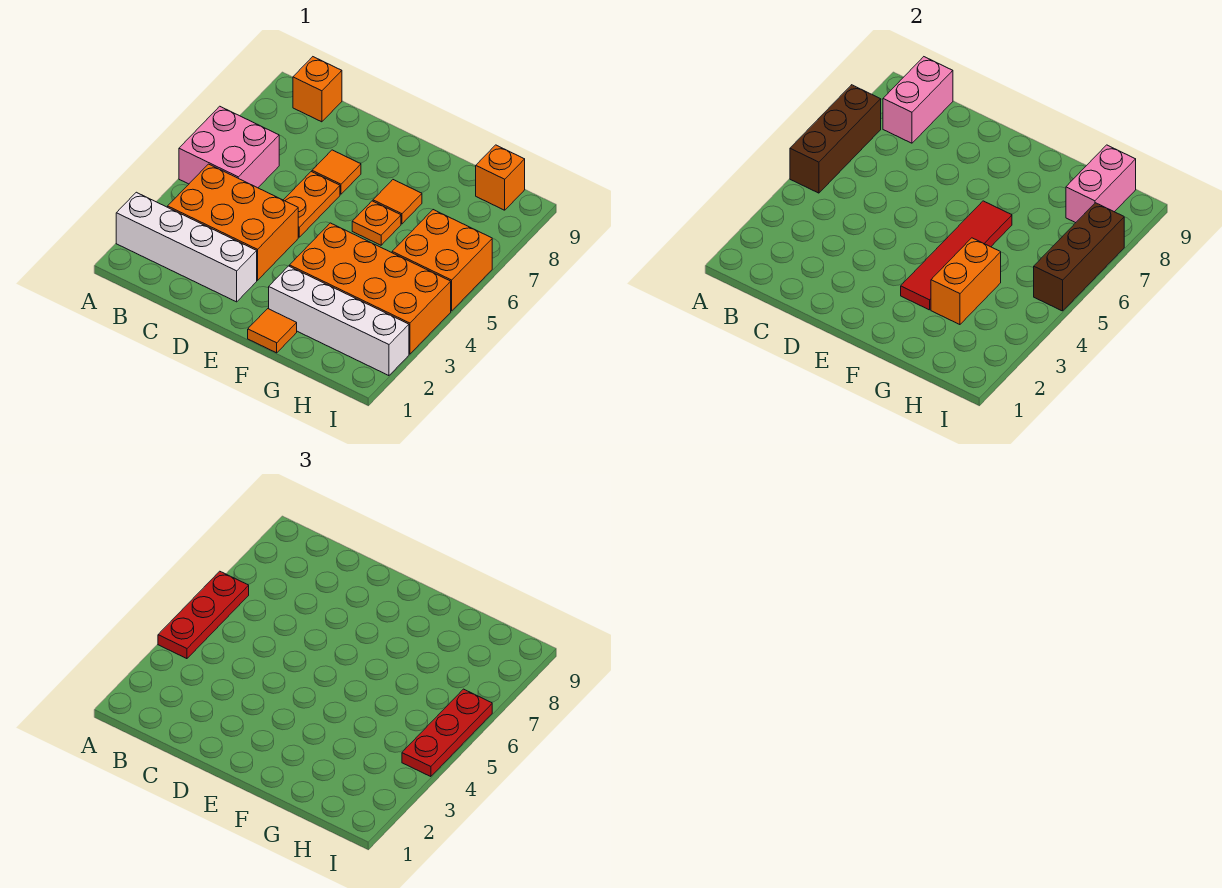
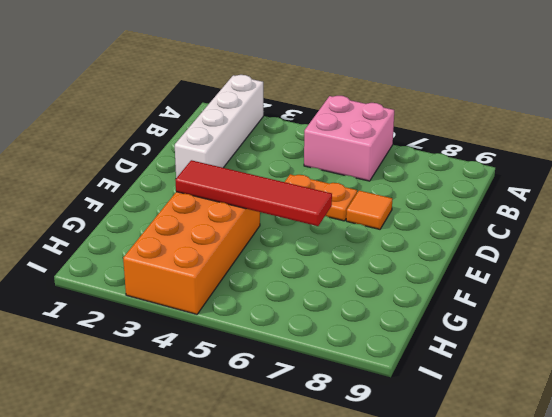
none -> orange 2x3 brick [168,164,298,280]
none -> orange 1x1 brick [293,57,342,122]
none -> orange 1x1 tile [248,309,297,353]

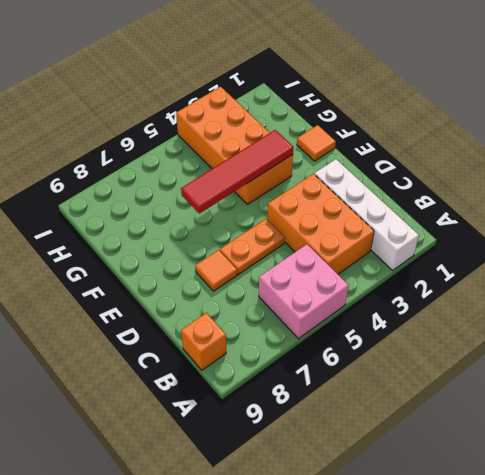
none -> white 1x4 brick [269,266,409,376]
none -> orange 1x1 plate [352,201,401,245]
none -> orange 1x1 tile [373,180,422,224]

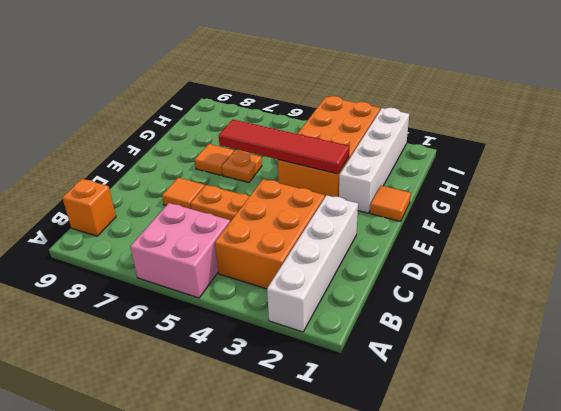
none -> orange 2x2 brick [392,210,492,311]
none -> orange 1x1 brick [476,145,525,210]
none -> brown 1x3 brick [790,85,881,193]

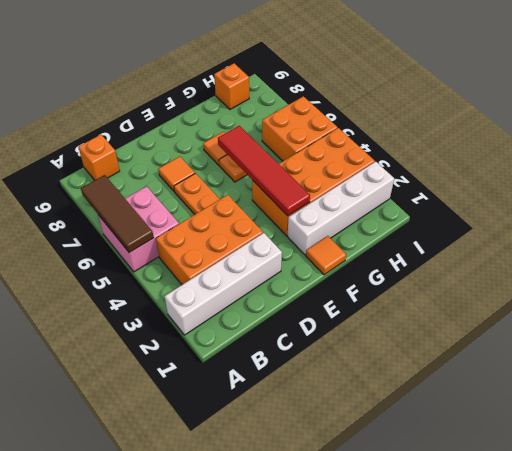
brown 1x3 tile [81,175,154,253] -> brown 1x3 brick [790,85,881,193]
none -> pink 1x2 brick [883,57,953,143]
none -> orange 1x2 brick [931,238,1001,325]
none -> pink 1x2 brick [1066,145,1136,223]

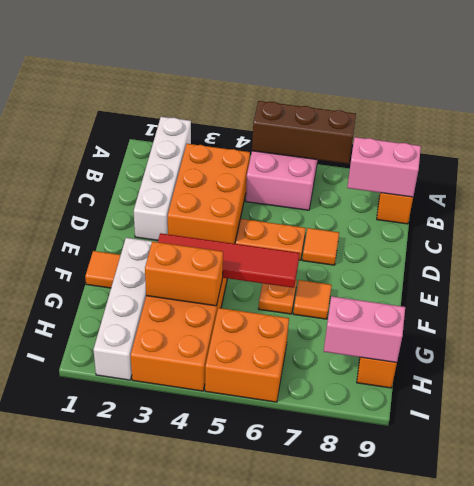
none -> brown 1x3 brick [1034,203,1124,311]
none -> red 1x3 plate [158,571,249,659]
none -> red 1x3 plate [402,689,492,777]

